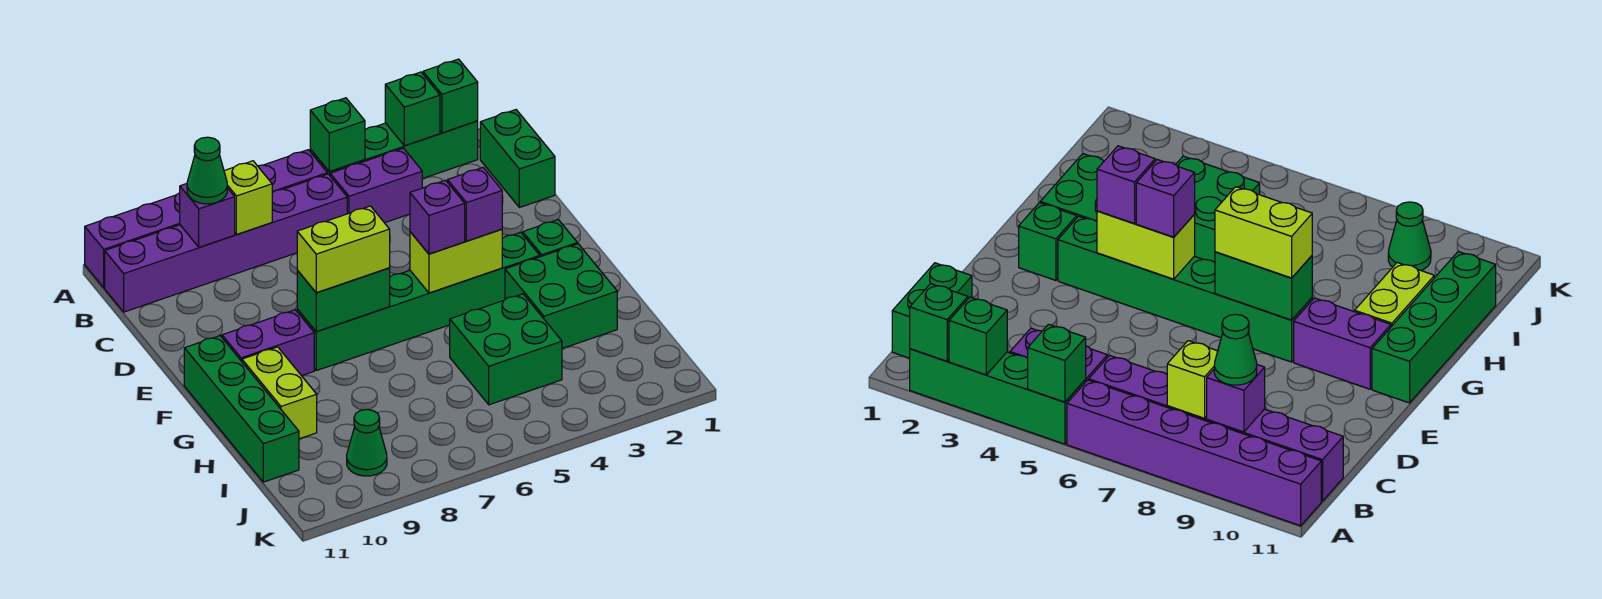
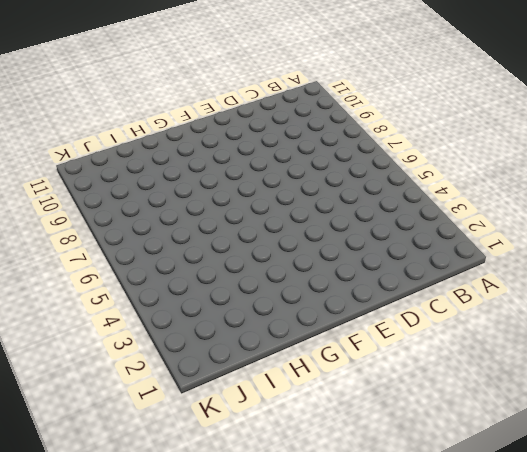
none -> green 1x4 brick [310,121,478,179]
none -> purple 1x6 brick [85,150,327,288]
none -> green 1x2 brick [480,110,555,207]

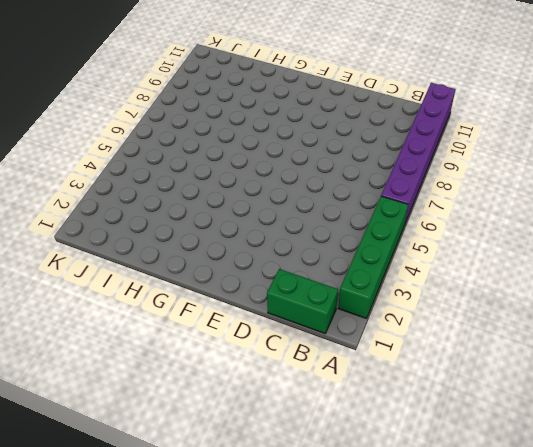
none -> purple 1x2 brick [330,148,422,223]
none -> purple 1x6 brick [105,174,347,312]
none -> green 1x1 brick [523,220,577,257]

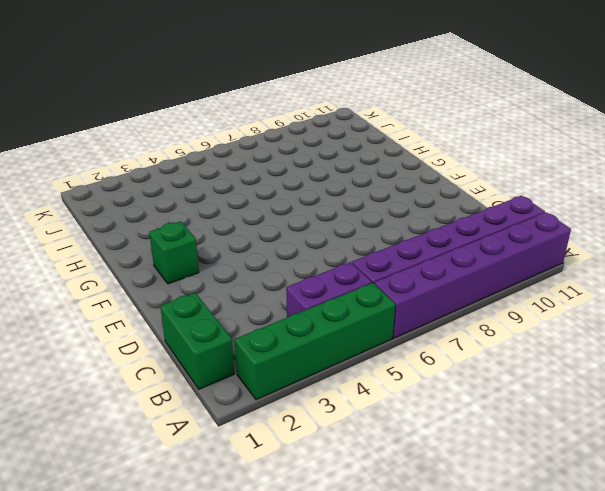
none -> green 1x6 brick [297,232,540,371]
none -> purple 1x2 brick [222,310,314,376]
none -> green 1x4 brick [184,336,299,482]

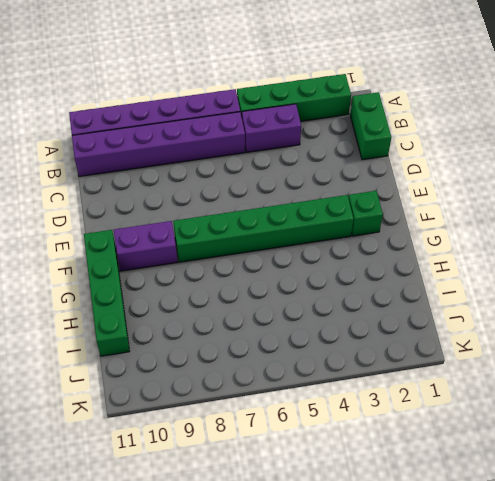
none -> green 2x2 brick [505,244,617,349]
none -> lime 1x2 brick [242,347,317,439]
none -> green 2x2 brick [450,294,562,405]

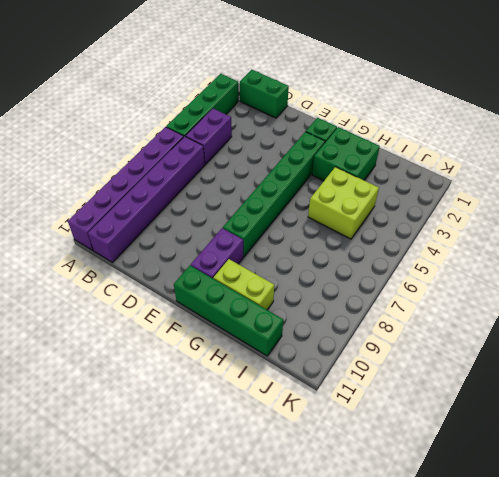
lime 2x2 brick [308,167,379,239] -> green 2x2 brick [450,294,562,405]
none -> green 1x1 cone [347,409,387,476]
none -> green 1x1 brick [423,59,478,133]
none -> green 1x1 brick [385,72,440,146]

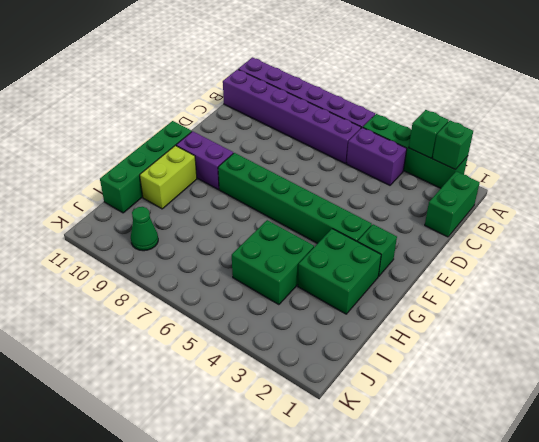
none -> green 1x1 brick [310,98,365,171]
none -> lime 1x1 brick [224,161,272,234]
none -> purple 1x1 brick [180,184,235,247]

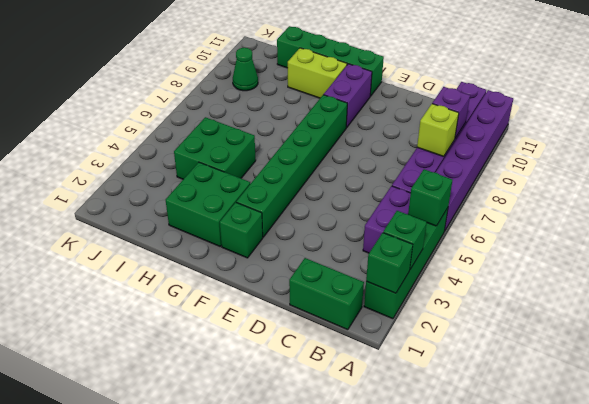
none -> lime 1x2 brick [410,229,502,293]
none -> green 1x2 brick [297,268,390,332]
none -> green 1x1 cone [187,137,227,204]

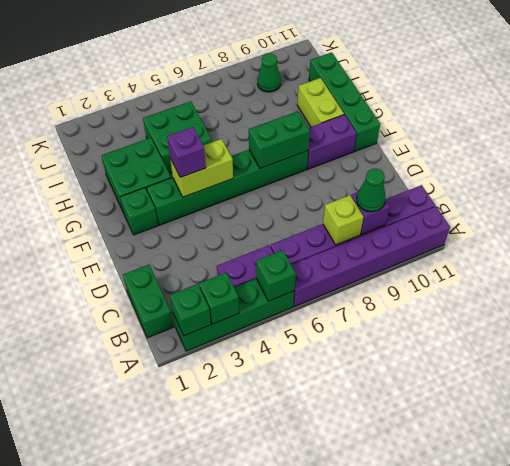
none -> purple 1x1 brick [410,180,465,254]
none -> lime 1x2 brick [297,206,390,293]

